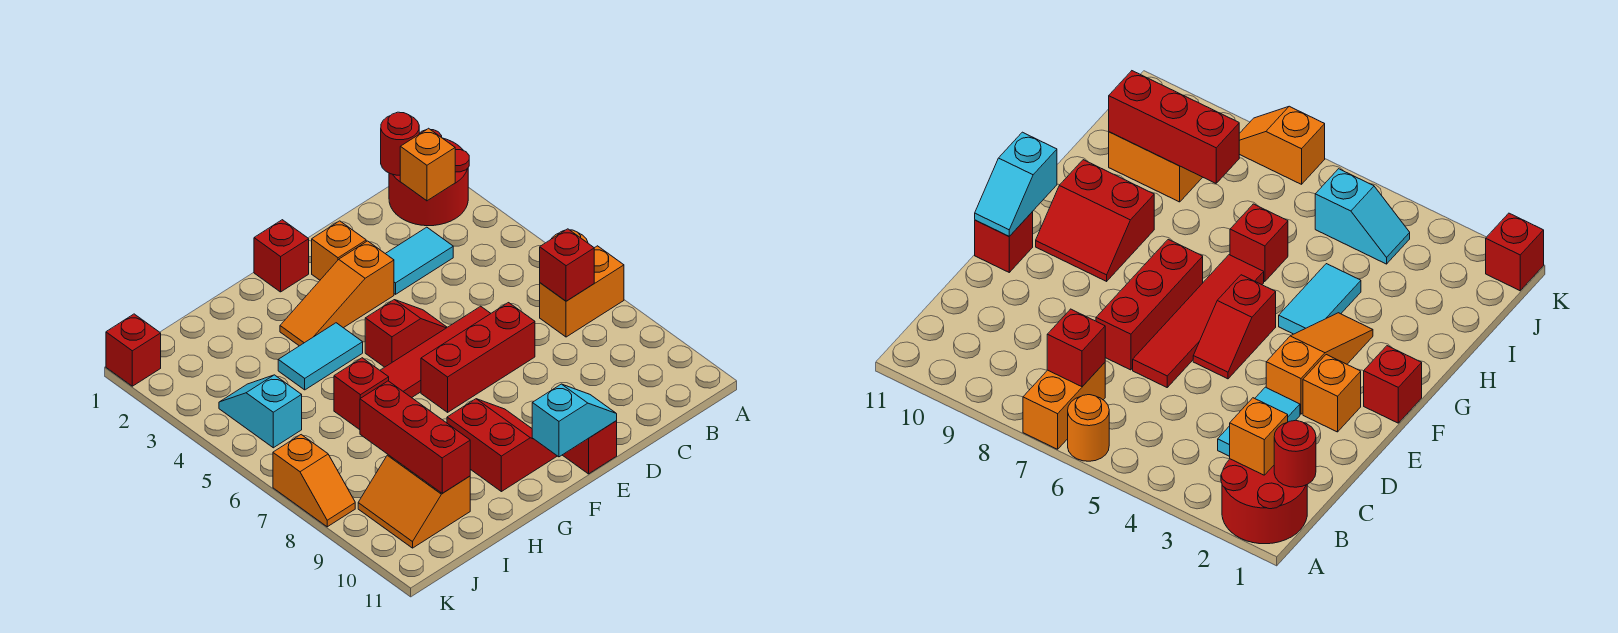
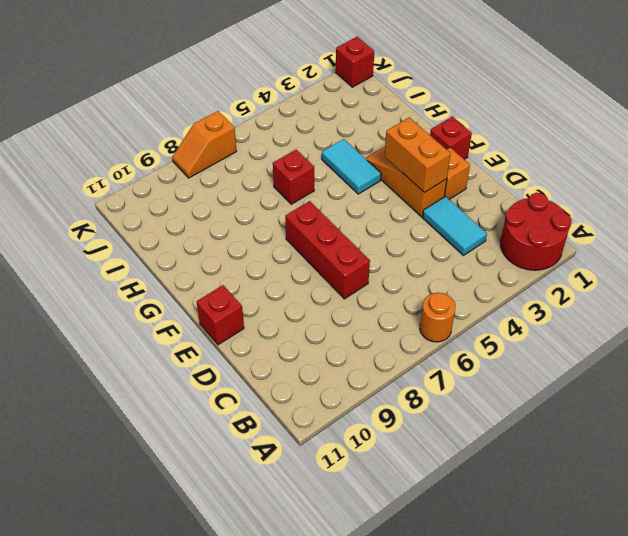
orange 1x2 brick [384,118,451,193] -> orange 1x2 brick moved to [540,246,624,337]
none -> red 1x4 tile [380,306,491,398]
none -> red 1x2 slope [365,300,447,367]
none -> red 2x2 slope [447,399,557,492]

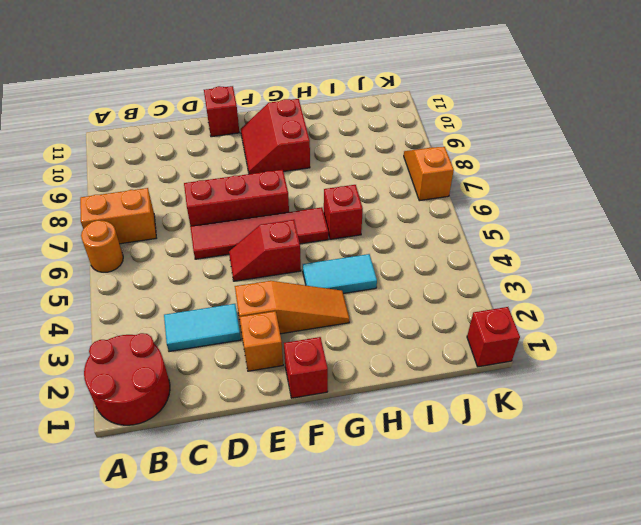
none -> orange 2x2 slope [358,455,470,548]
none -> cyan 1x2 slope [219,375,302,448]
none -> red 1x1 round brick [381,112,419,175]

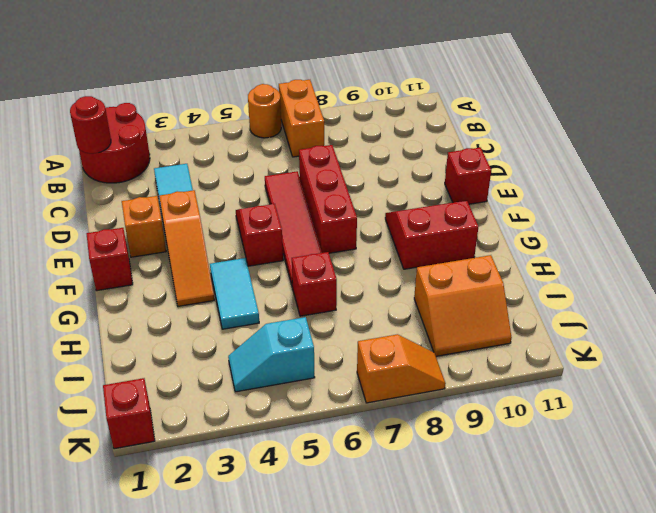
none -> orange 1x1 brick [400,128,455,201]
none -> red 1x1 brick [540,229,594,301]
none -> cyan 1x2 slope [532,384,617,457]

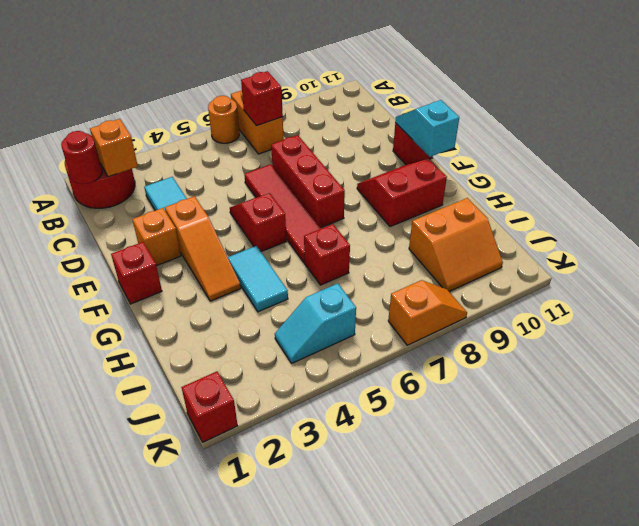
none -> red 1x3 brick [360,381,470,493]

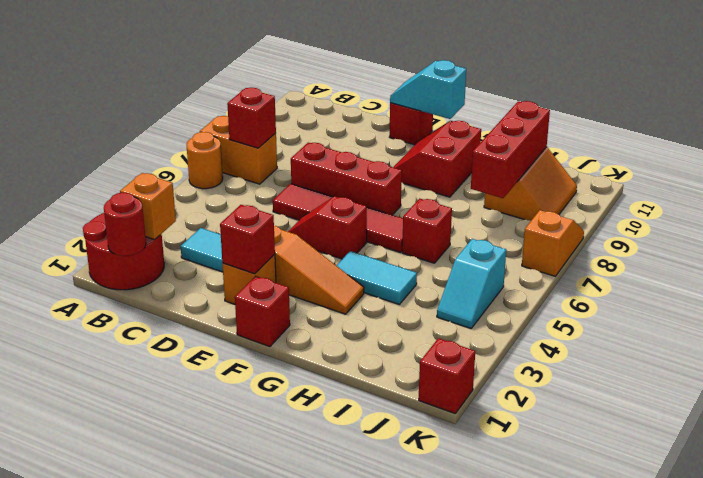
red 1x1 brick [220,205,275,274] -> none

